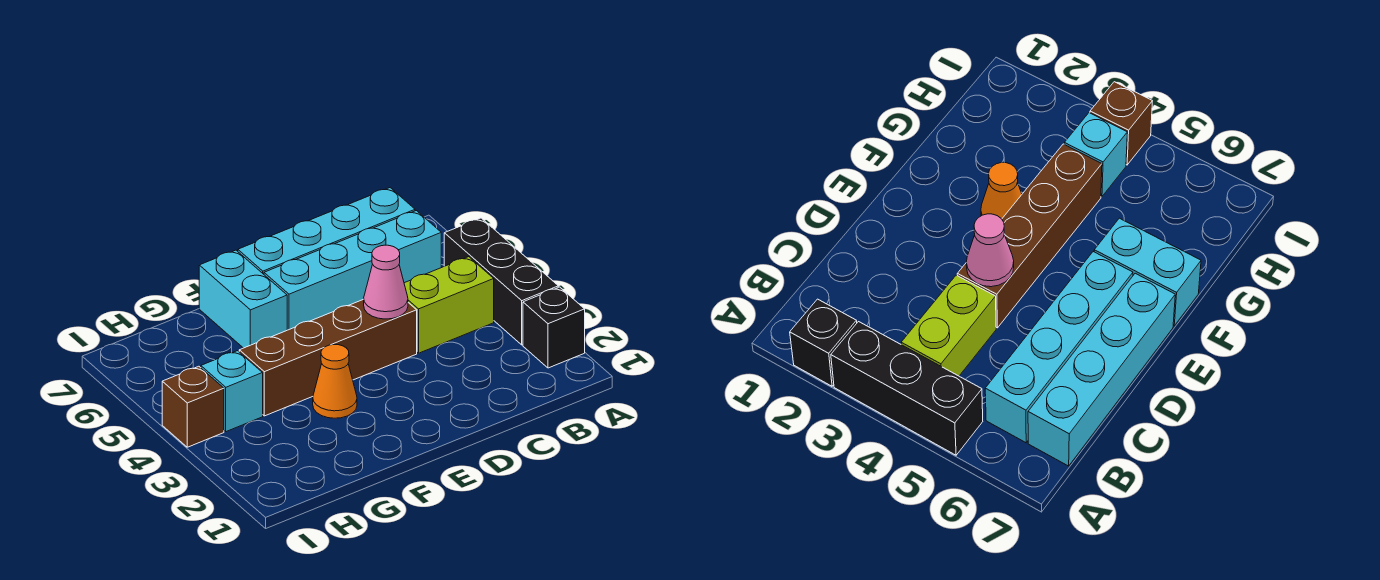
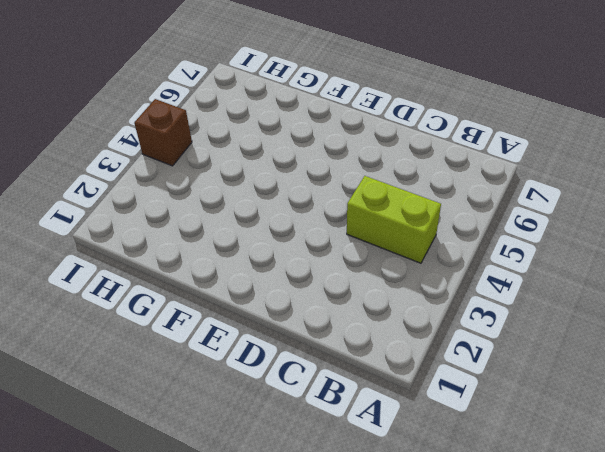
none -> black 1x1 brick [523,287,585,368]
none -> black 1x3 brick [444,218,558,345]

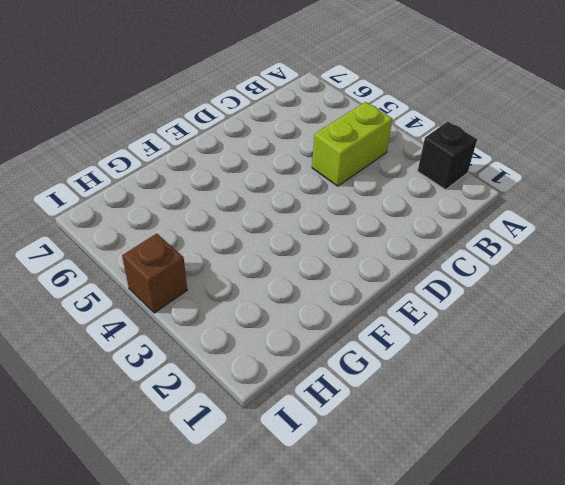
none -> black 1x3 brick [444,218,558,345]
none -> cyan 1x4 brick [264,211,441,330]

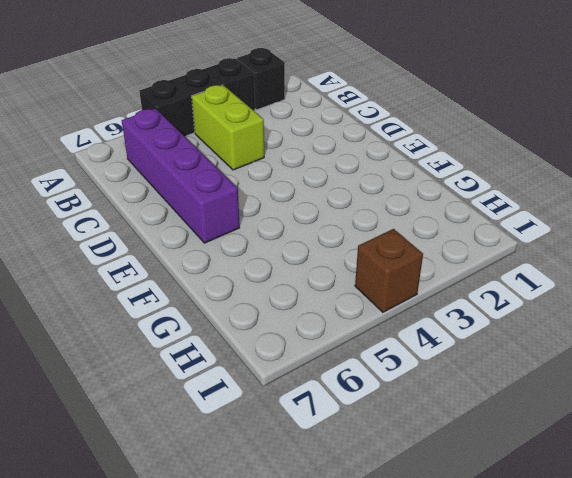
purple 1x4 brick [122,109,240,243] -> cyan 1x4 brick [264,211,441,330]
none -> cyan 1x4 brick [238,188,415,274]
none -> brown 1x4 brick [239,299,417,416]

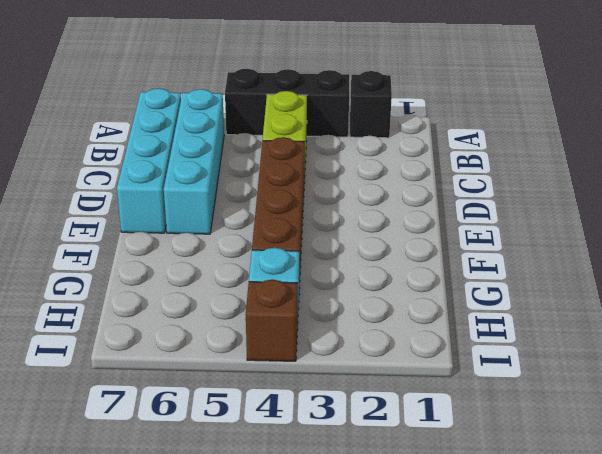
none -> orange 1x1 cone [313,345,357,418]
none -> cyan 1x2 brick [199,250,287,348]

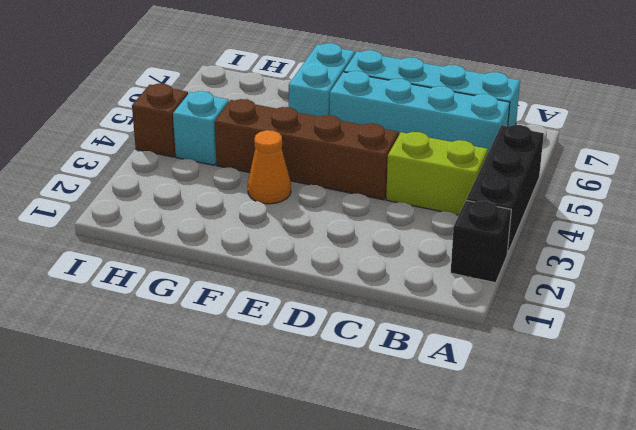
none -> pink 1x1 cone [364,245,408,319]

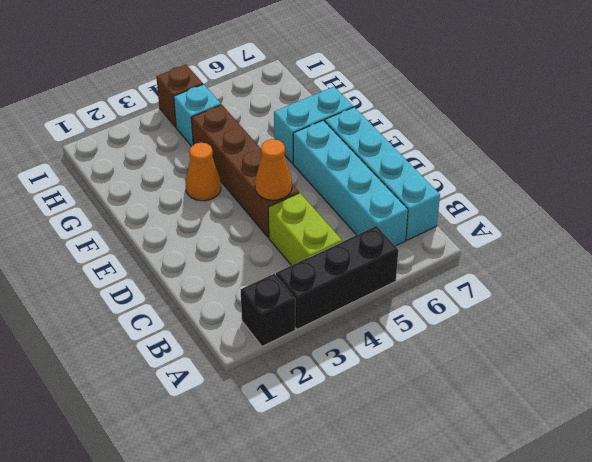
orange 1x1 cone [255,139,292,200] -> pink 1x1 cone [364,245,408,319]

